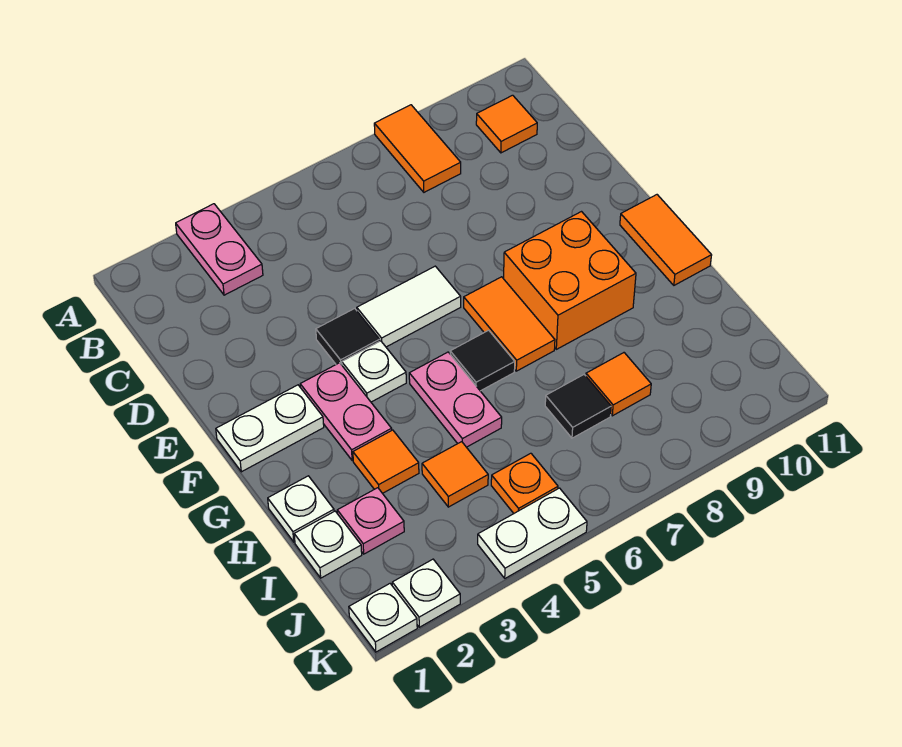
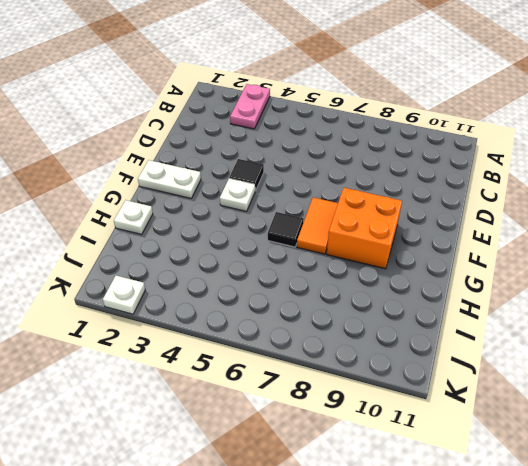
none -> orange 1x2 tile [374,105,461,192]
none -> orange 1x1 tile [476,95,537,153]
none -> white 1x2 tile [357,266,461,347]

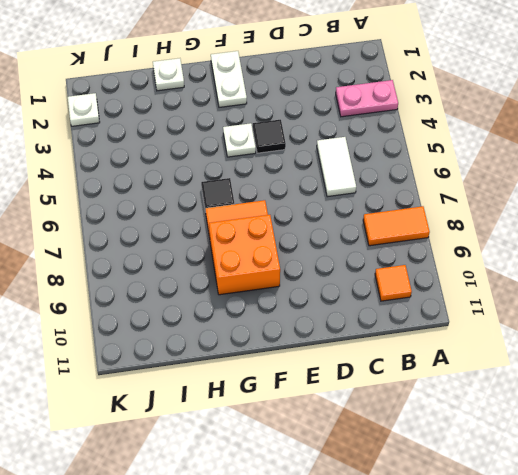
white 1x2 tile [317,137,356,197] -> white 1x2 tile moved to [357,266,461,347]
none -> pink 1x2 plate [300,363,392,461]
none -> orange 1x2 tile [620,195,712,285]
none -> pink 1x2 plate [409,352,502,447]

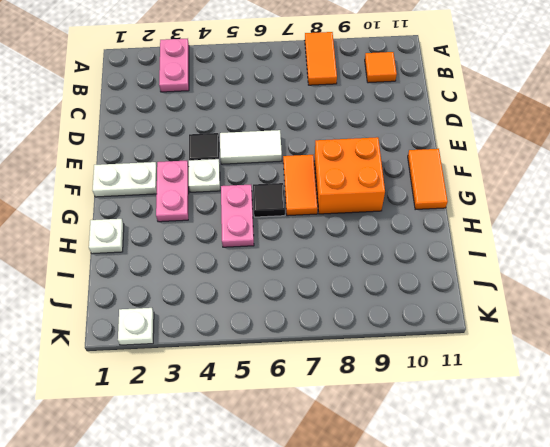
none -> orange 1x1 tile [353,430,419,493]
none -> white 1x1 plate [294,511,362,578]
none -> pink 1x1 plate [337,488,404,554]

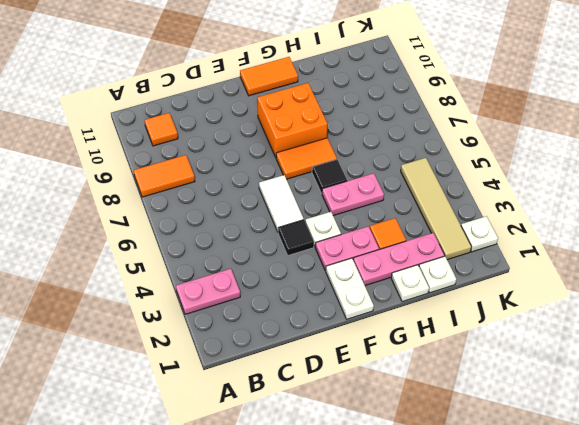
pink 1x3 plate [353,233,445,286] -> pink 1x1 plate [337,488,404,554]
tan 1x4 tile [401,158,471,260] -> orange 1x1 plate [491,453,558,513]
none -> orange 1x1 tile [422,442,488,507]
none -> black 1x1 tile [545,375,611,438]
none -> orange 1x1 tile [586,353,651,416]

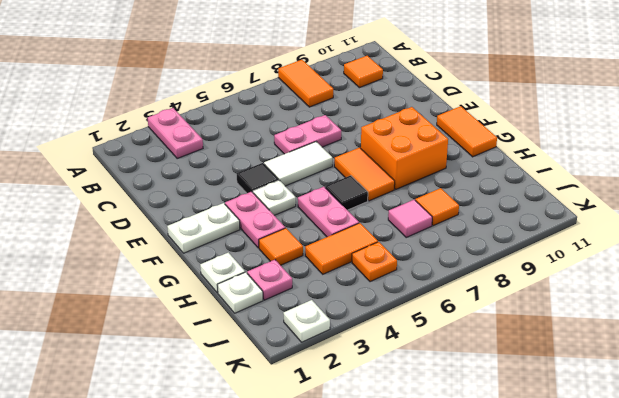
pink 1x2 plate [274,115,341,154] -> none
orange 1x2 tile [305,223,378,274] -> orange 1x1 tile [422,442,488,507]
pink 1x1 tile [388,200,432,237] -> black 1x1 tile [545,375,611,438]
none -> white 1x1 plate [349,584,417,652]
none -> white 1x2 plate [478,488,587,578]

